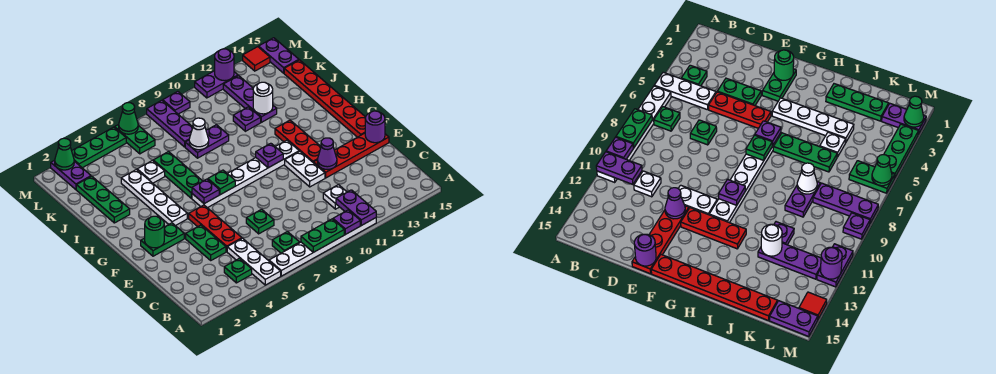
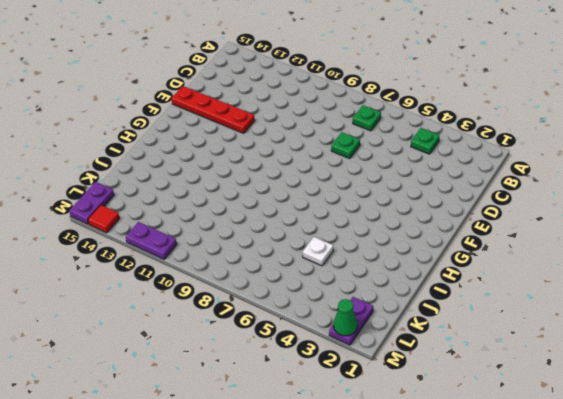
none -> white 1x3 plate [227,238,281,285]
none -> white 1x6 plate [269,218,376,276]
none -> white 1x1 plate [323,185,347,209]
none -> green 1x2 plate [186,225,226,260]

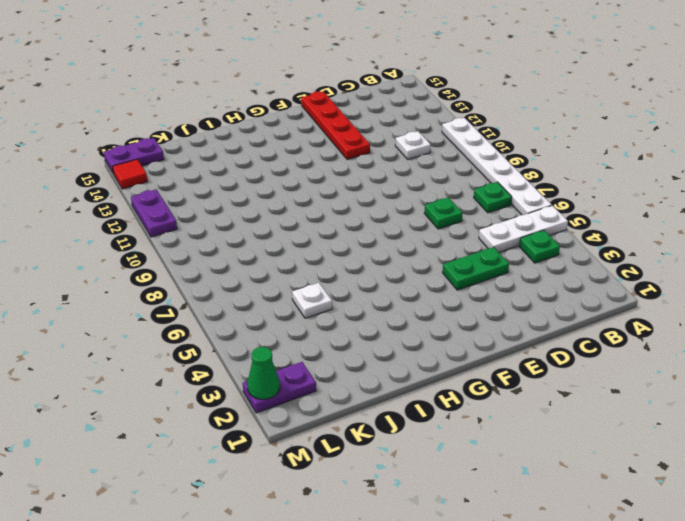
none -> red 1x3 plate [189,205,242,252]
none -> white 1x2 plate [285,151,325,187]
none -> green 1x2 plate [141,223,184,256]
none -> red 1x3 plate [275,120,321,163]

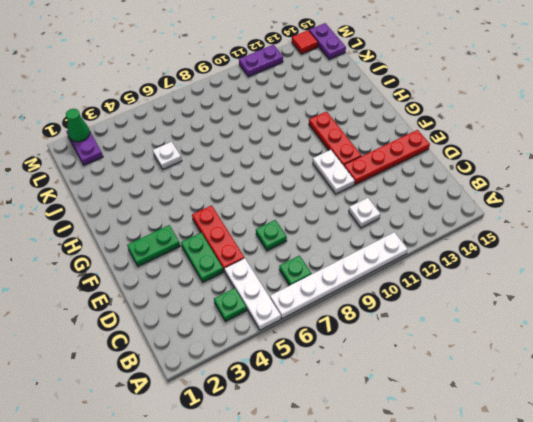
none -> red 1x6 plate [284,60,366,137]
none -> white 1x4 plate [121,170,187,226]
none -> white 1x6 plate [192,140,299,208]
none -> green 1x3 plate [153,152,203,198]

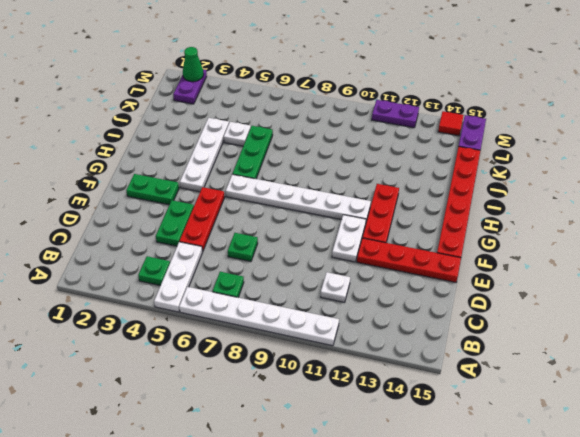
none -> green 1x3 plate [76,176,130,223]
none -> purple 1x2 plate [185,125,229,158]
none -> purple 1x1 plate [233,107,261,131]
none -> purple 1x3 plate [223,76,277,122]

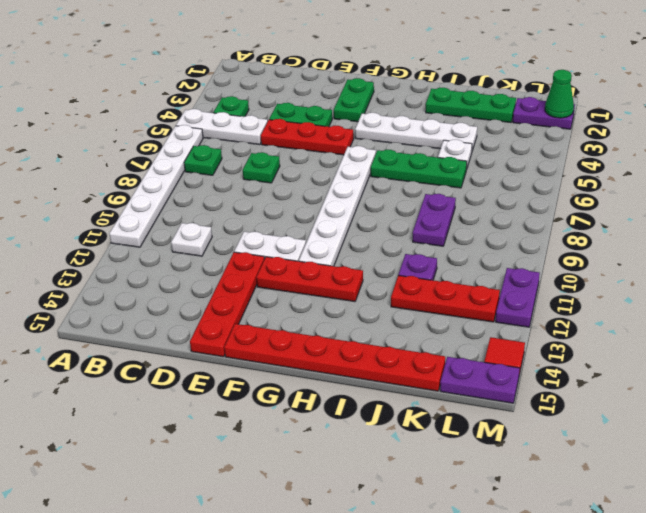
red 1x3 plate [391,275,500,322] -> purple 1x3 plate [223,76,277,122]
none -> purple 1x3 plate [147,100,193,147]
none -> green 1x2 plate [115,124,155,154]
none -> green 1x3 plate [72,127,126,168]
none -> purple 1x1 plate [163,91,190,114]

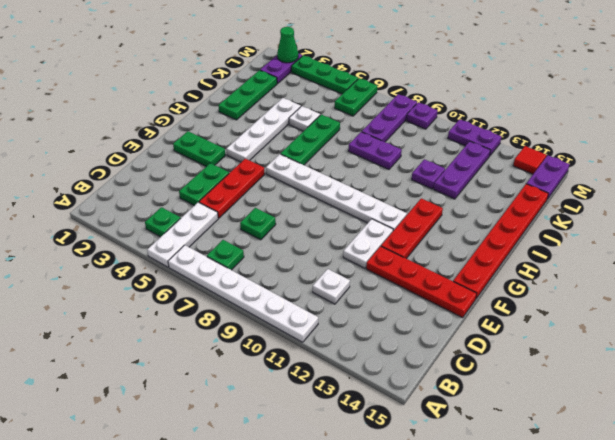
none -> green 1x2 plate [301,219,344,252]
none -> purple 1x1 plate [333,210,360,235]
none -> purple 1x2 plate [336,190,376,226]
none -> purple 1x1 cone [317,138,337,169]

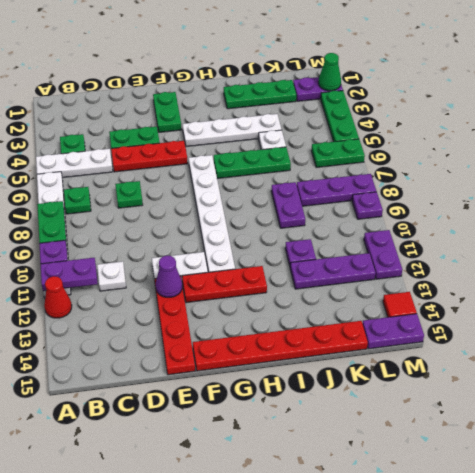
red 1x1 cone [44,276,72,318] -> none
none -> purple 1x1 round brick [365,111,385,143]
none -> green 1x1 round brick [145,216,164,248]
none -> purple 1x1 plate [192,179,219,204]
none -> green 1x1 plate [208,170,235,195]

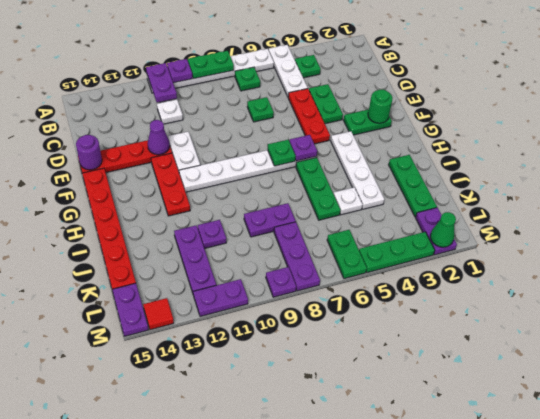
none -> purple 1x1 plate [256,143,283,168]
none -> white 1x1 cone [189,118,209,150]
none -> white 1x1 round brick [253,82,273,114]
none -> green 1x1 cone [119,103,138,134]

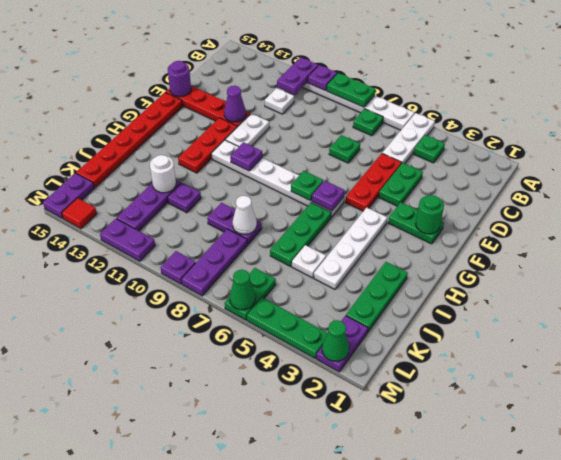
none -> purple 1x1 round brick [215,49,234,81]

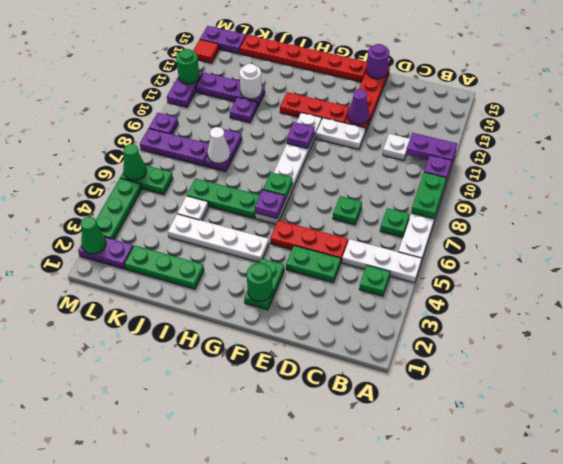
green 1x1 round brick [176,49,199,84] -> purple 1x1 round brick [215,49,234,81]

